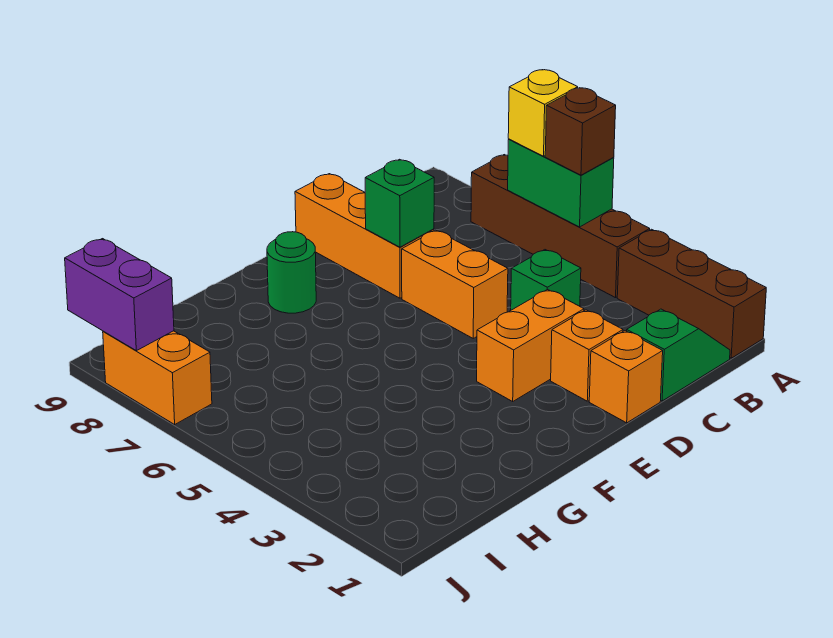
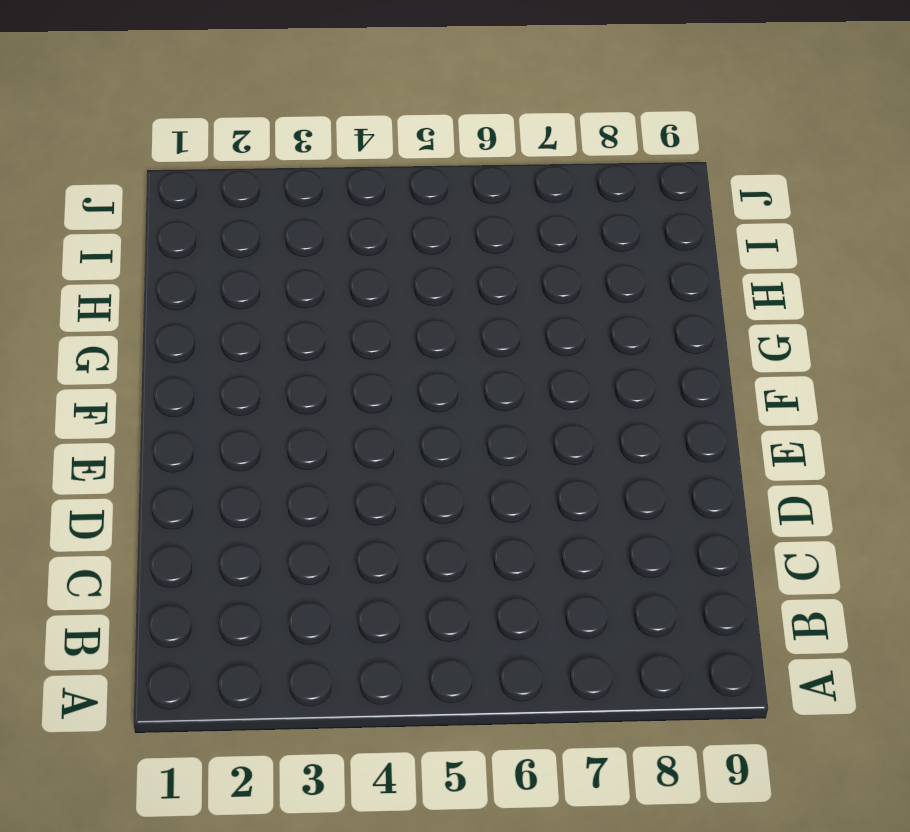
none -> brown 1x3 brick [617,229,766,358]
none -> brown 1x4 brick [471,155,650,298]
none -> green 1x2 slope [627,309,730,401]

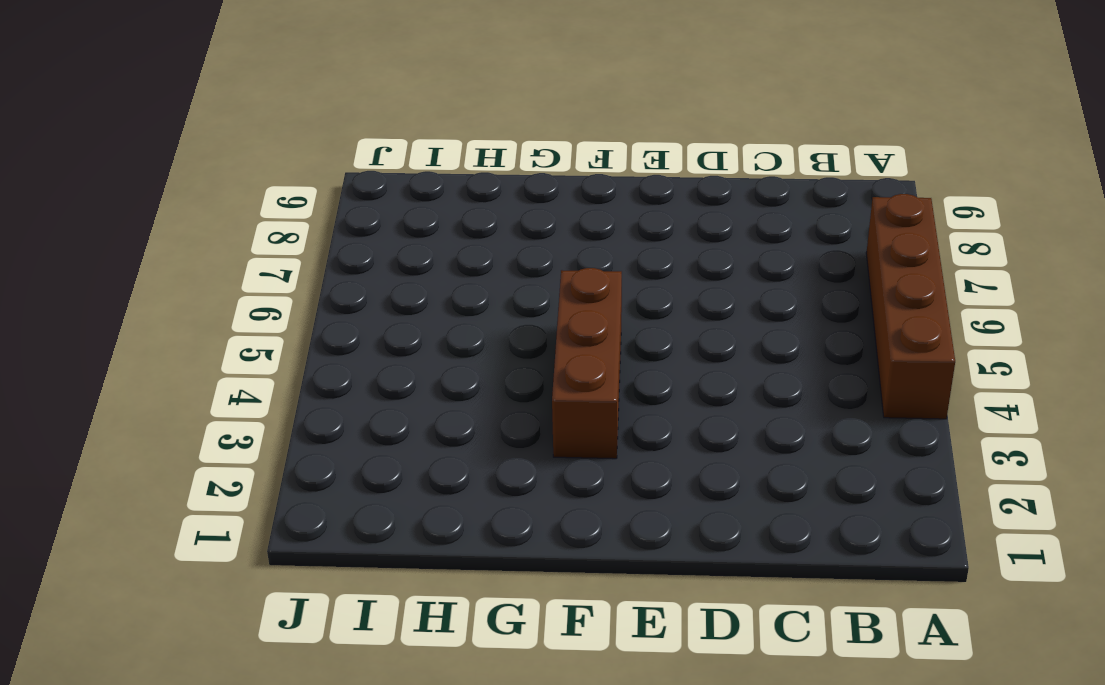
brown 1x3 brick [552,268,622,459] -> brown 1x3 brick moved to [617,229,766,358]
none -> green 1x2 slope [627,309,730,401]
none -> green 1x1 brick [511,250,581,310]
none -> orange 1x1 brick [589,331,663,423]

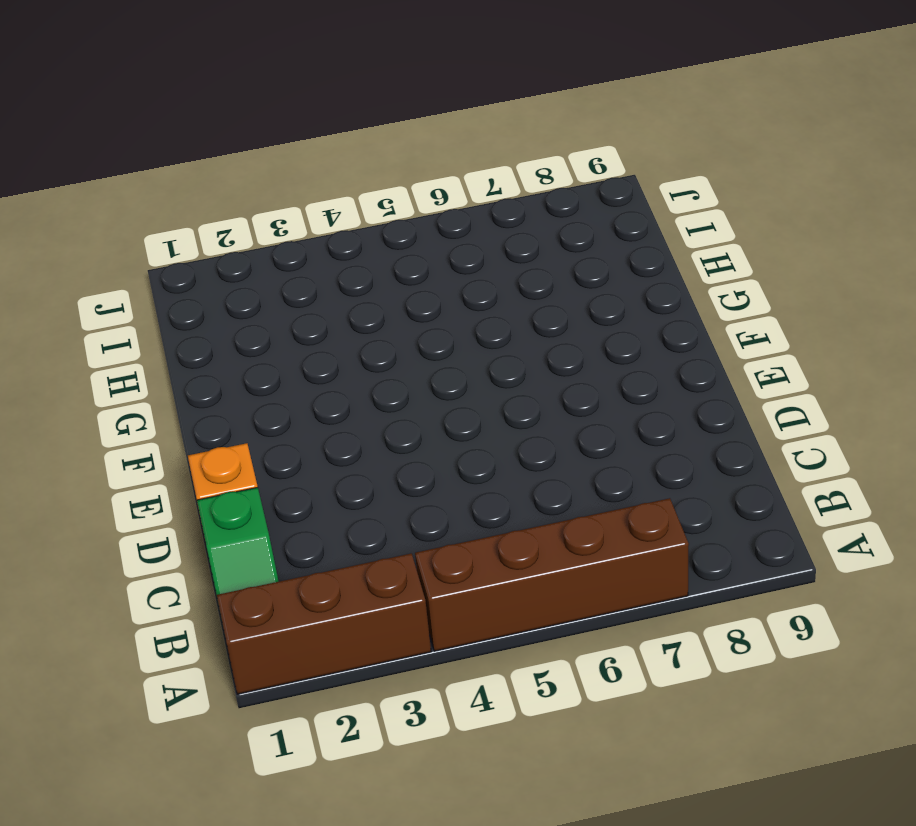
none -> green 1x1 brick [511,250,581,310]
none -> orange 1x1 brick [551,310,623,401]
none -> orange 1x2 brick [477,289,584,401]

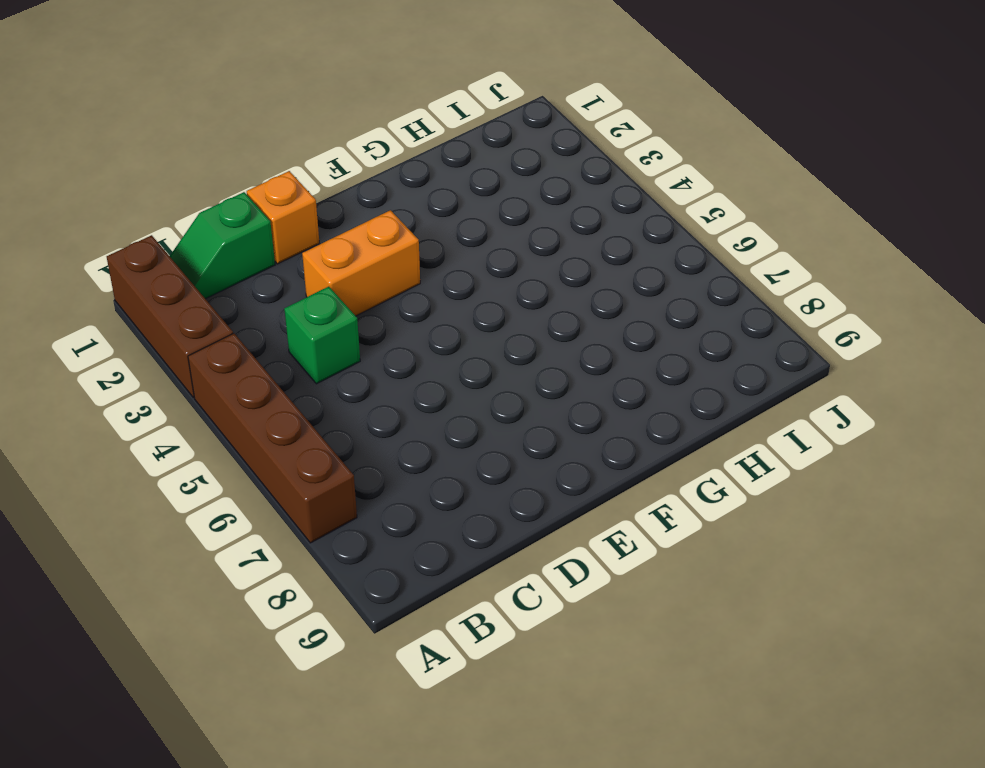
none -> orange 1x1 brick [551,310,623,401]
none -> orange 1x2 brick [402,230,508,338]
none -> orange 1x3 brick [295,174,434,298]

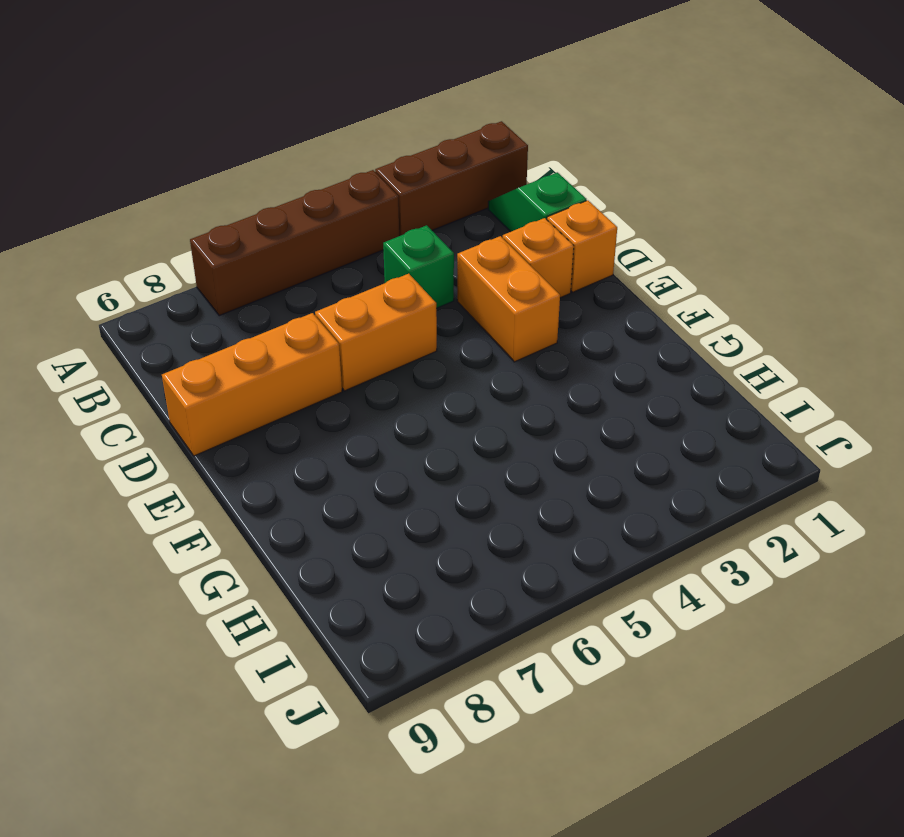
none -> green 1x1 round brick [267,232,316,313]
none -> orange 1x2 brick [103,331,212,424]
none -> green 1x2 brick [508,139,614,227]

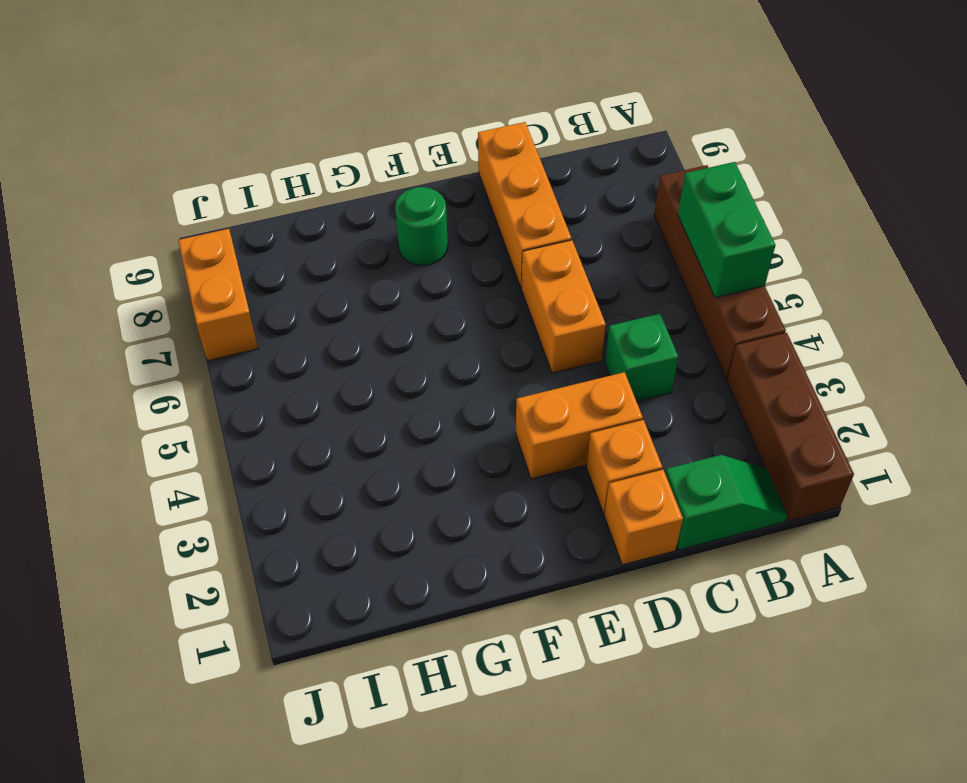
none -> green 1x1 brick [365,159,434,247]
none -> purple 1x2 brick [65,239,174,351]
none -> brown 1x1 brick [545,88,616,175]

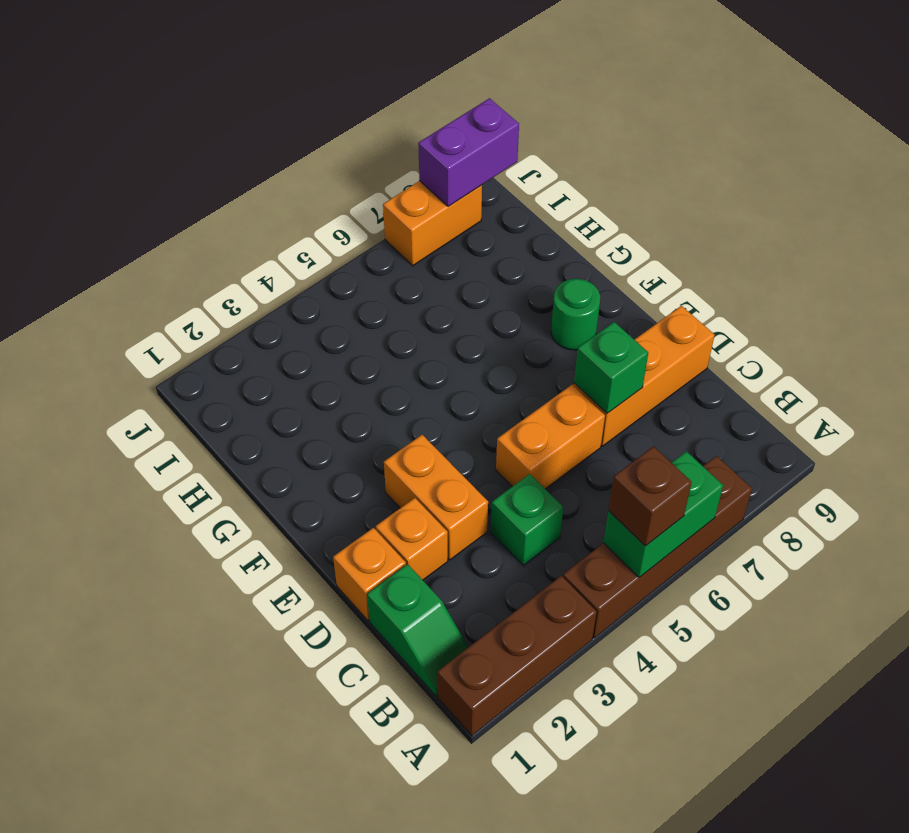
none -> yellow 1x1 brick [508,70,578,156]

